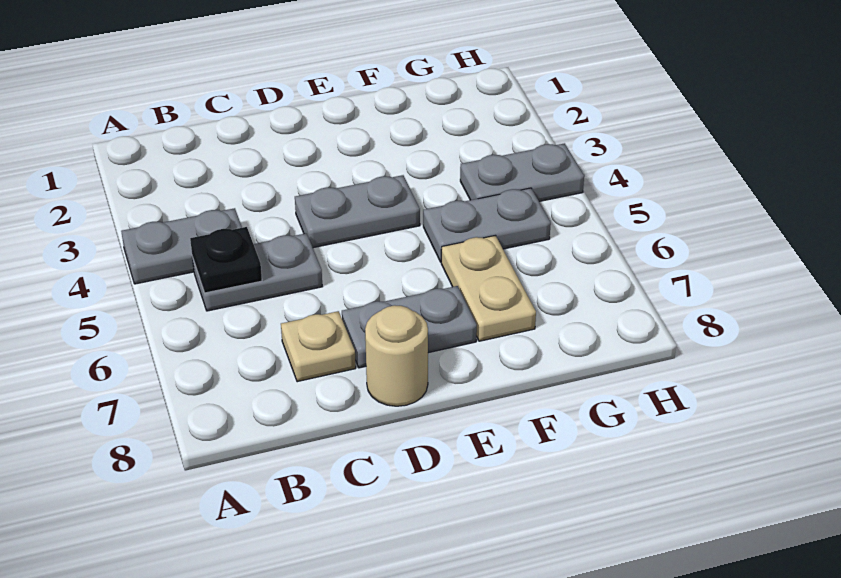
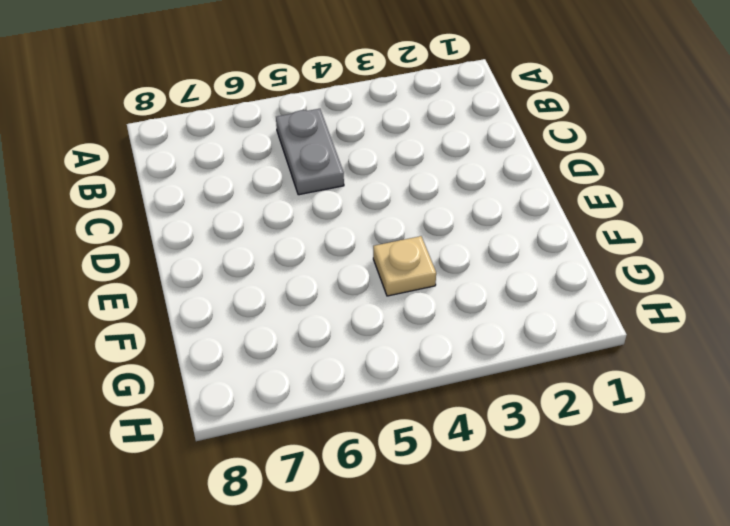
tan 1x1 plate [373,236,436,296] -> tan 1x1 plate moved to [281,311,356,382]
none -> grey 1x2 plate [121,208,242,284]
none -> grey 1x2 plate [295,175,420,248]

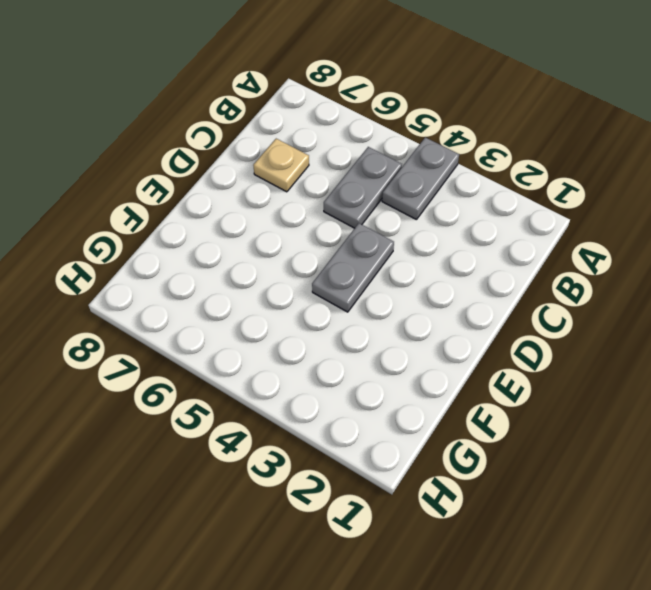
none -> grey 1x2 plate [342,286,477,368]
none -> tan 1x1 round brick [365,305,428,406]

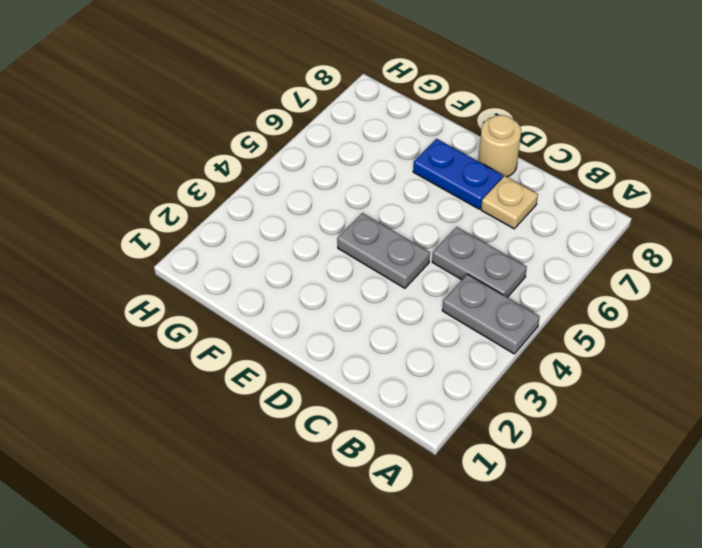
blue 1x2 plate [413,139,503,209] -> grey 1x2 plate [342,286,477,368]
none -> grey 1x2 plate [423,188,551,262]
none -> tan 1x2 plate [441,235,536,341]

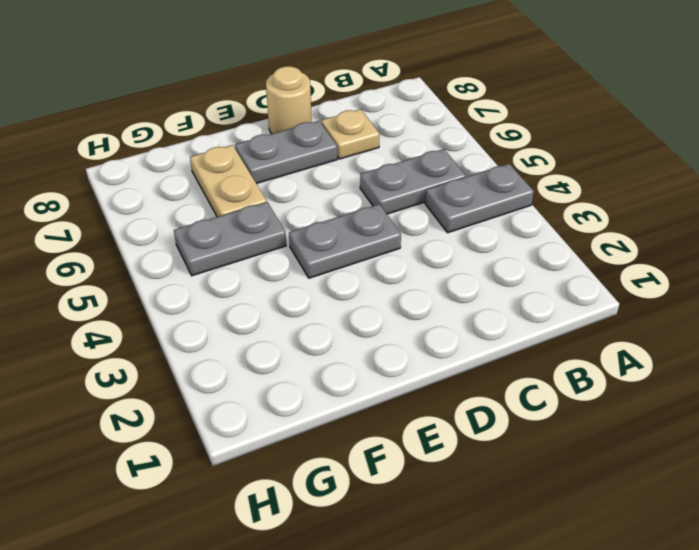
none -> grey 1x2 plate [460,143,584,202]
none -> black 1x1 plate [190,227,262,293]

